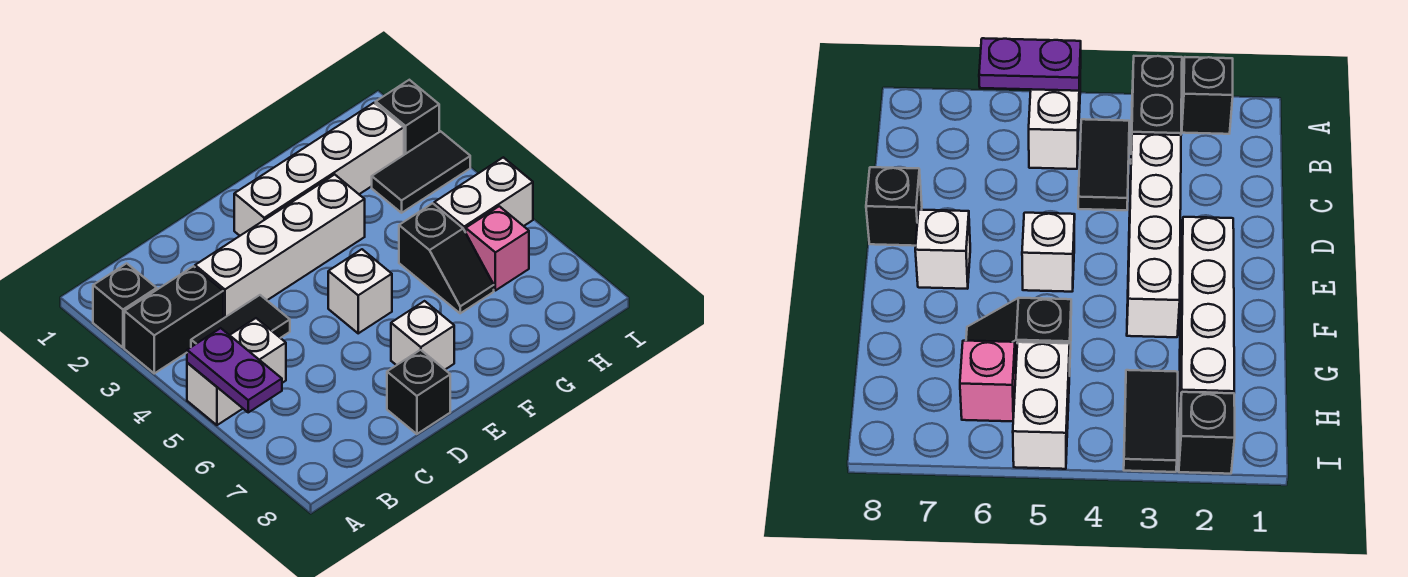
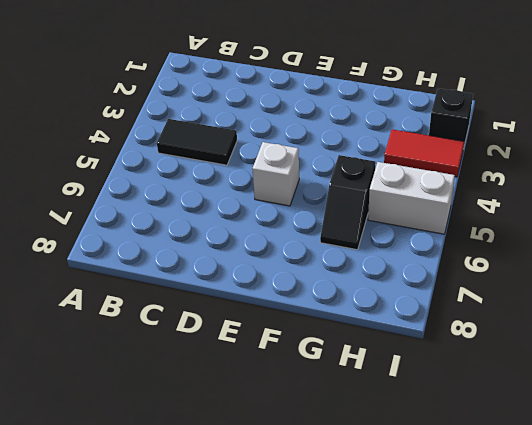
red 1x2 tile [384,129,464,177] -> black 1x2 tile [372,131,470,213]
none -> black 1x1 brick [93,263,157,348]
none -> black 1x2 brick [124,266,223,373]
none -> white 1x2 brick [187,318,286,425]

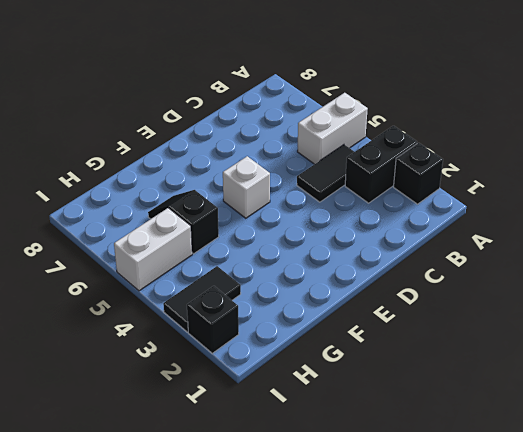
none -> white 1x4 brick [195,174,365,318]
none -> black 1x1 brick [387,350,450,434]
none -> white 1x4 brick [234,103,404,236]

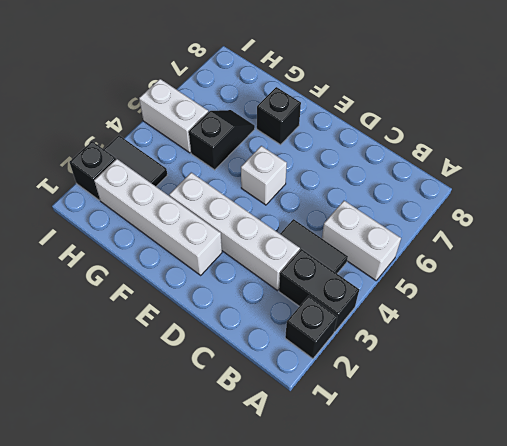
black 1x1 brick [257,87,301,145] -> black 1x1 brick moved to [387,350,450,434]
none -> white 1x1 brick [391,301,454,369]
none -> pink 1x1 brick [466,206,529,291]
none -> purple 1x2 plate [187,328,282,412]

